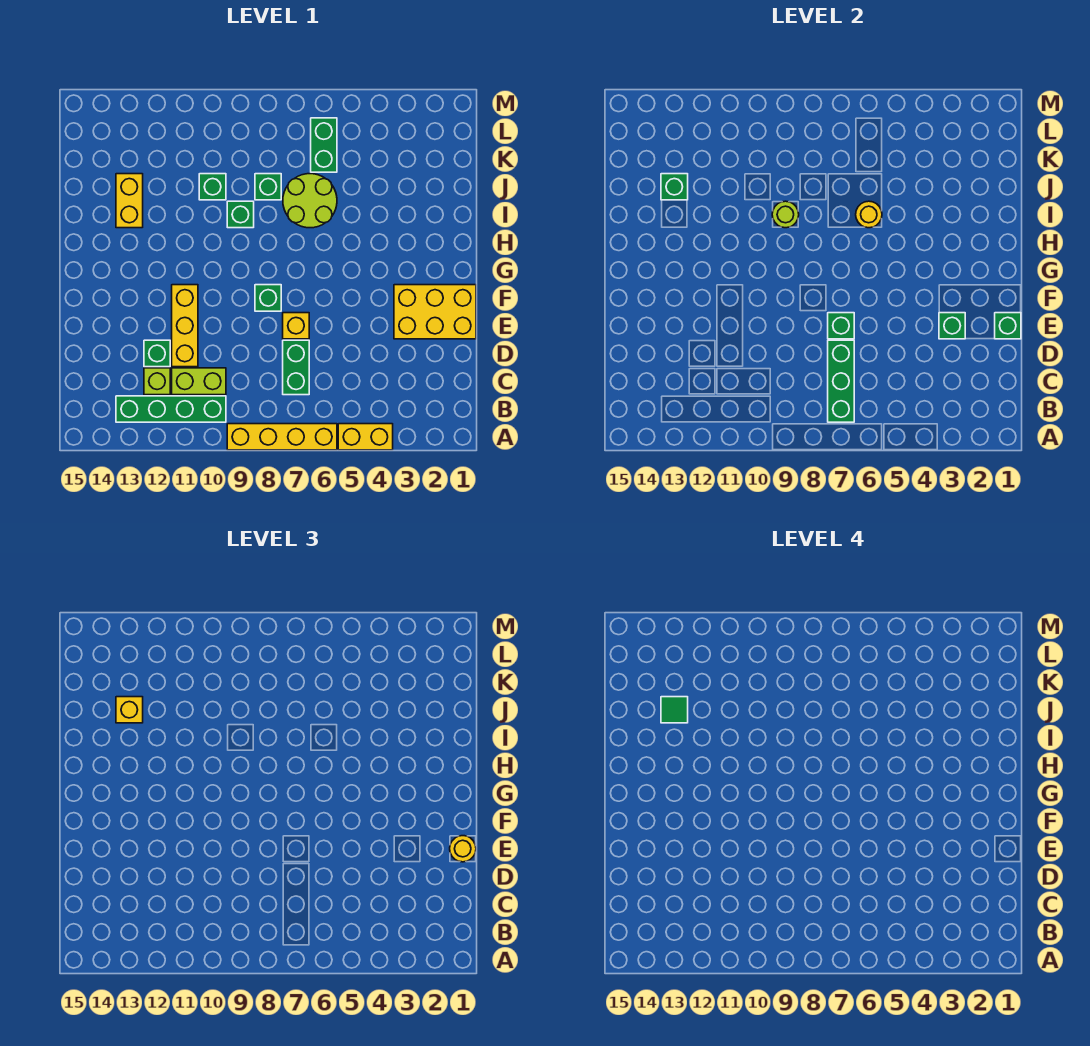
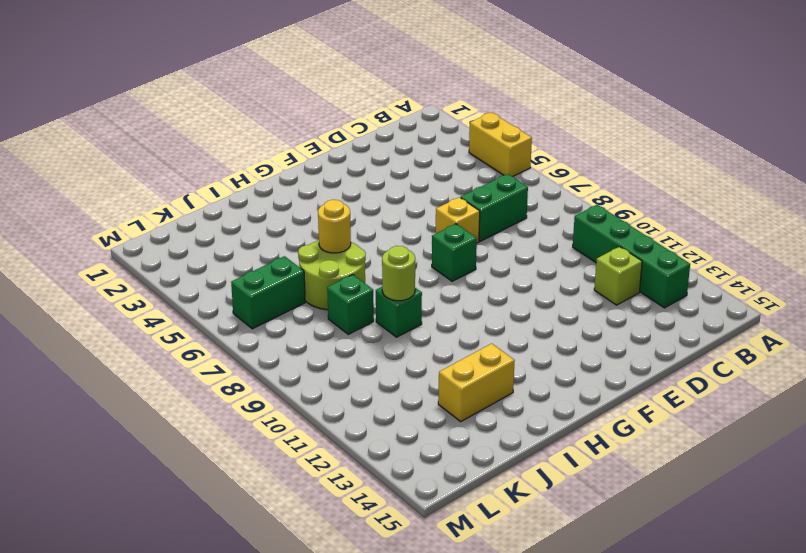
none -> yellow 1x4 brick [227,424,337,450]
none -> lime 1x2 brick [172,368,226,395]
none -> yellow 1x3 brick [172,285,198,367]

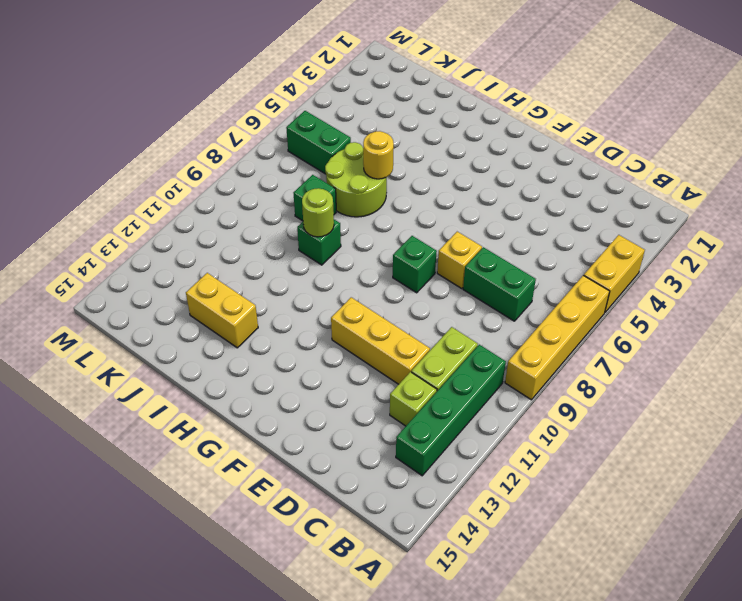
none -> green 1x1 brick [144,340,170,367]
none -> yellow 2x3 brick [394,285,476,339]
none -> green 1x1 brick [199,174,226,200]

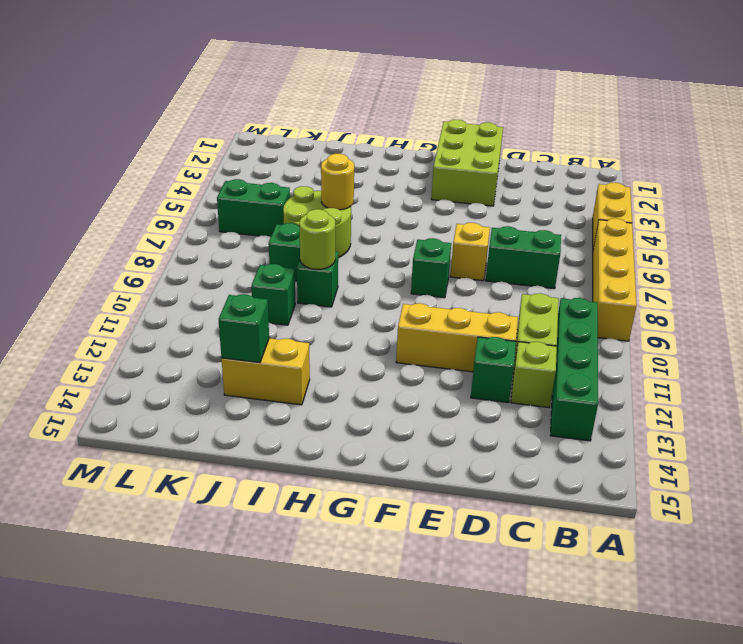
lime 2x3 brick [431,120,503,206] -> yellow 2x3 brick [394,285,476,339]
none -> green 1x3 brick [828,340,854,422]
none -> green 1x1 brick [995,313,1021,339]
none -> green 1x1 brick [939,313,965,339]

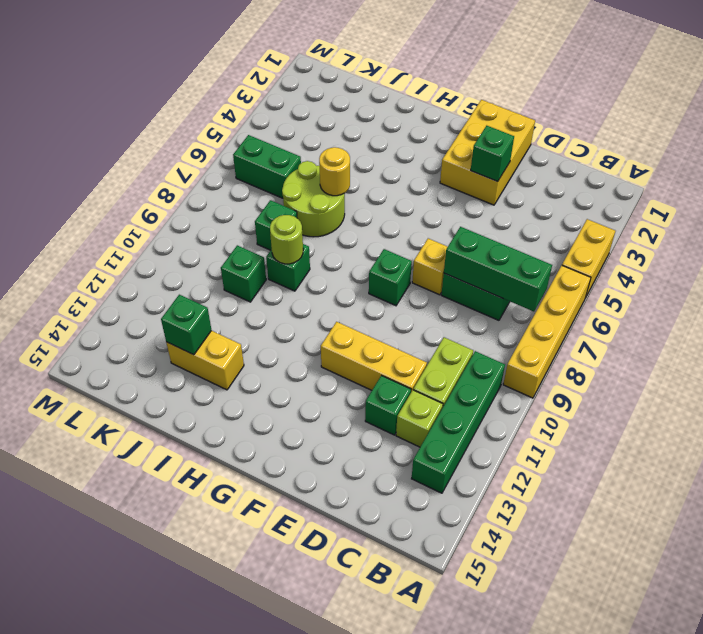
none -> green 1x1 brick [995,313,1021,339]
none -> green 1x1 brick [828,313,854,339]
none -> yellow 1x1 round brick [450,836,476,862]

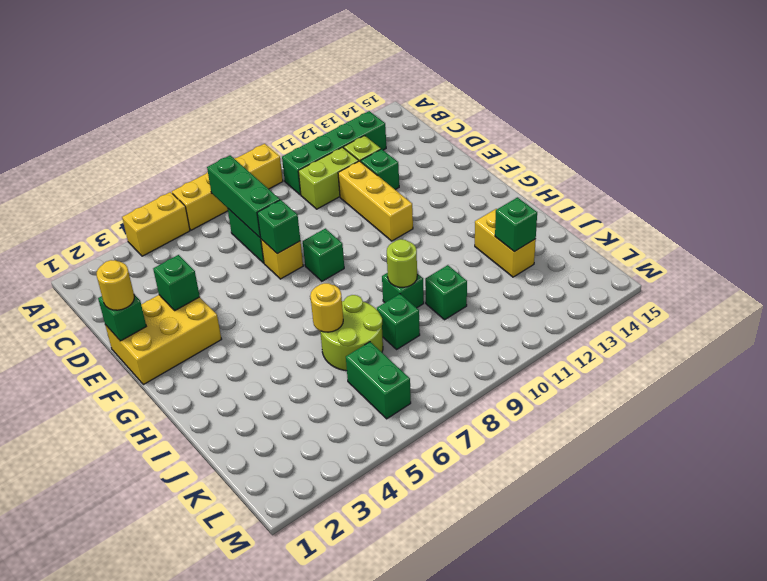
none -> yellow 1x1 brick [116,697,143,723]
none -> green 1x1 tile [661,697,688,723]

